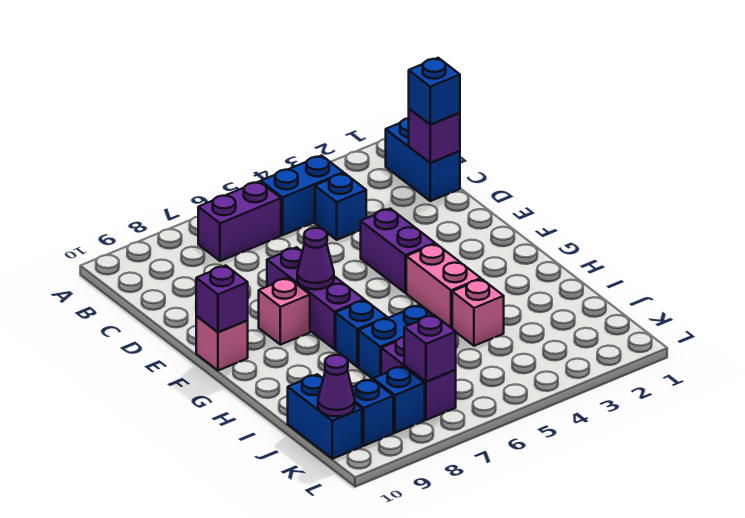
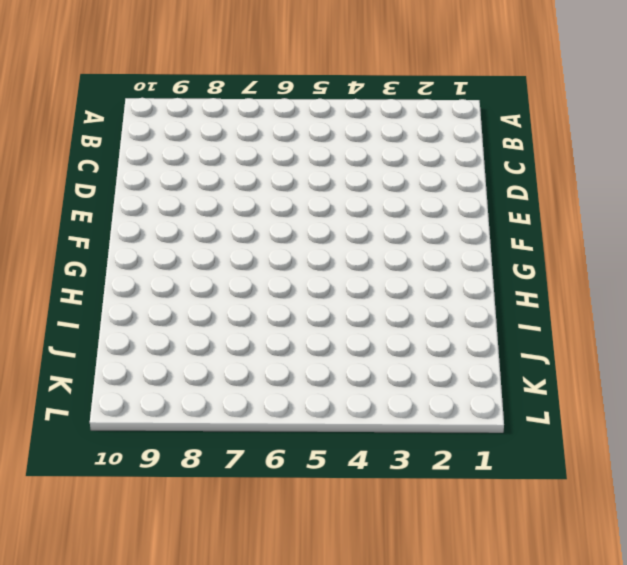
none -> blue 1x2 brick [386,118,460,201]
none -> blue 1x2 brick [261,156,343,235]
none -> purple 1x2 brick [198,182,281,261]

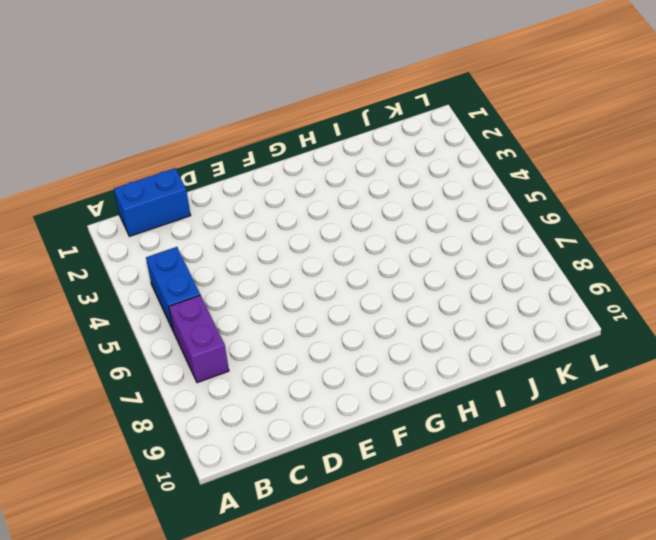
none -> blue 1x1 brick [315,173,366,240]
none -> purple 1x2 brick [360,209,435,293]
none -> purple 1x3 brick [267,247,364,349]

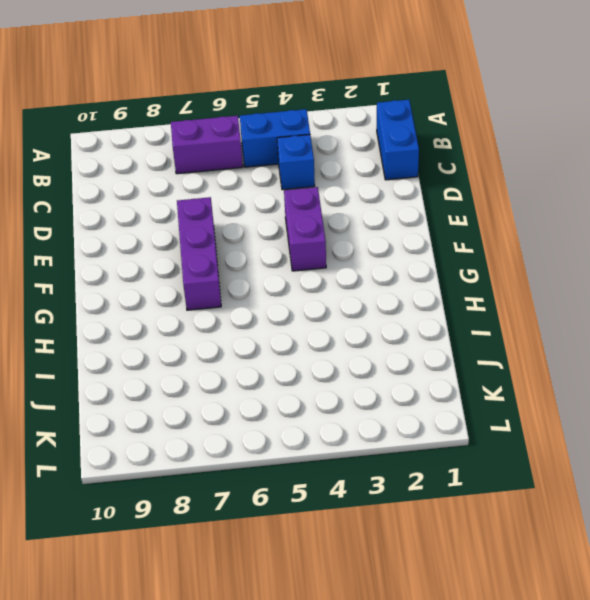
none -> pink 1x1 brick [259,278,310,345]
none -> pink 1x1 brick [196,316,248,371]
none -> pink 1x2 brick [406,244,481,328]

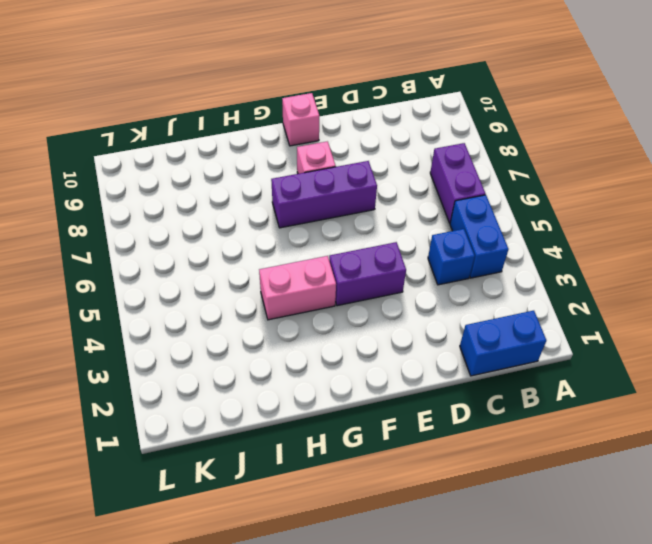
none -> blue 1x1 brick [336,300,387,367]
none -> pink 1x1 brick [452,279,504,346]
none -> blue 1x2 brick [359,305,432,379]

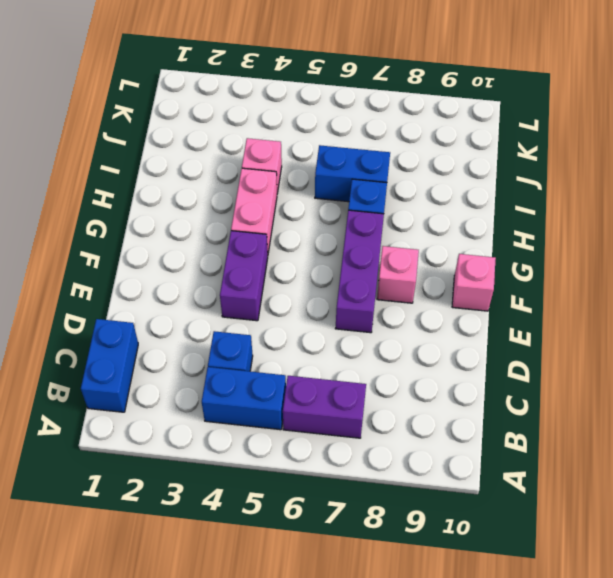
none -> purple 1x2 brick [381,337,456,420]
none -> blue 1x2 brick [288,374,362,459]
none -> blue 1x1 brick [373,366,425,433]

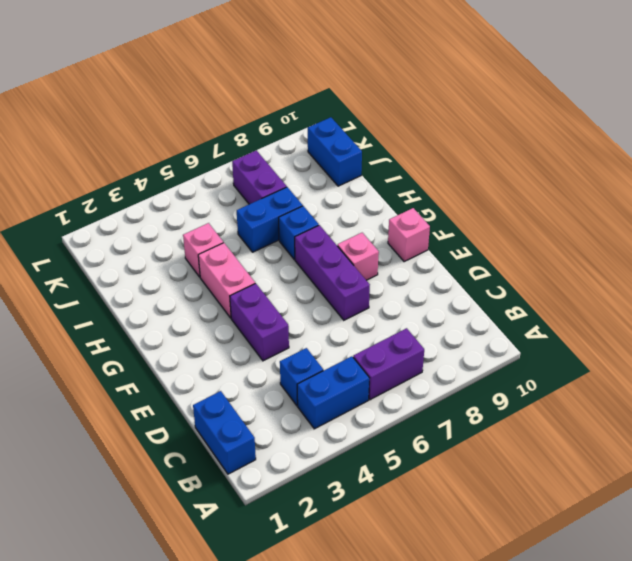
none -> blue 1x1 brick [373,366,425,433]
none -> blue 1x1 brick [352,379,393,446]
none -> purple 1x1 brick [409,109,460,163]

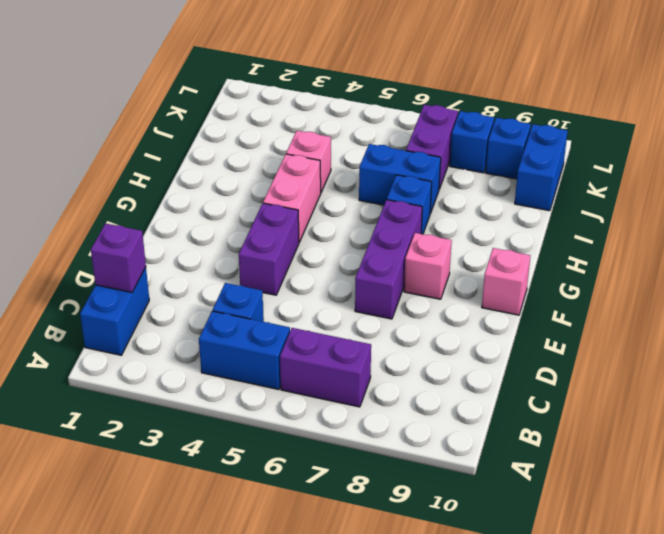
none -> purple 1x1 cone [297,228,334,289]
none -> purple 1x1 brick [196,266,248,332]
none -> purple 1x1 brick [404,315,456,382]

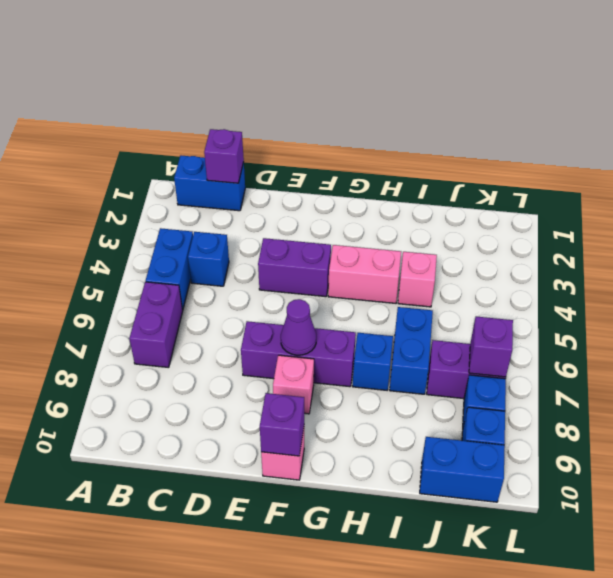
none -> purple 1x1 cone [318,355,355,416]
none -> blue 1x1 brick [409,58,460,124]

